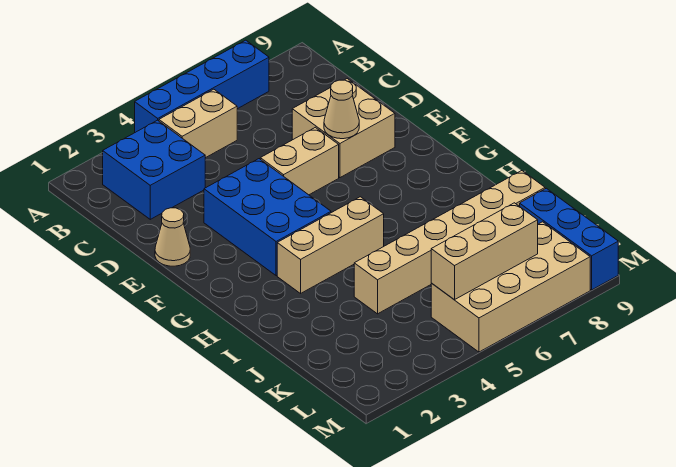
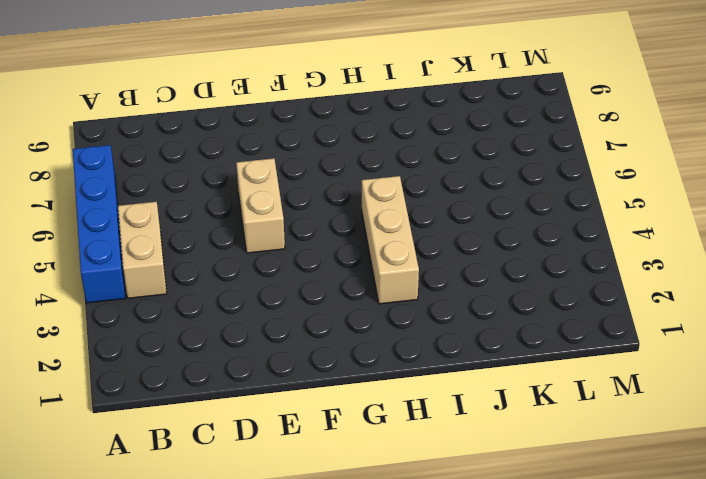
none -> blue 2x2 brick [103,120,205,219]
none -> tan 2x2 brick [292,79,395,178]
none -> tan 1x1 cone [155,208,190,266]

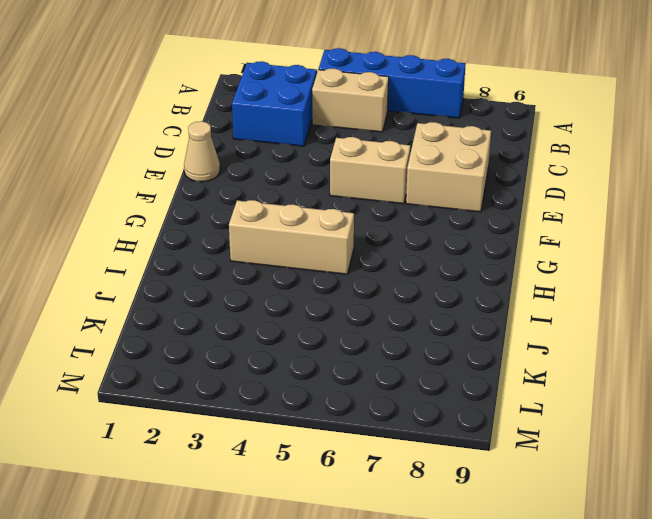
none -> blue 2x3 brick [204,159,331,276]
none -> tan 1x6 brick [354,171,545,314]
none -> blue 1x3 brick [520,188,618,290]

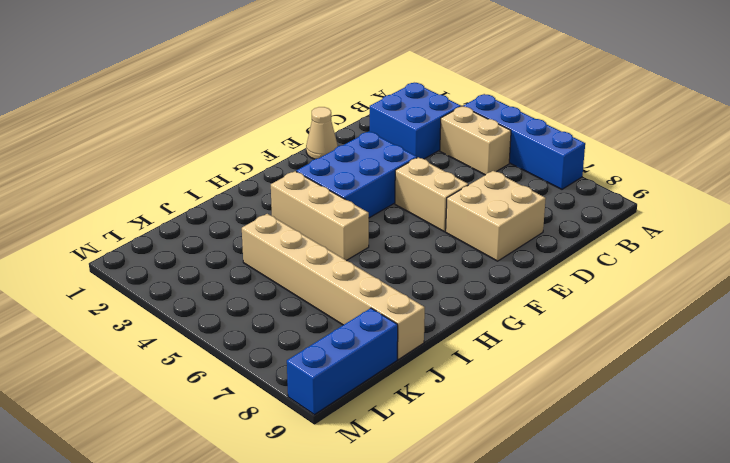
none -> tan 2x4 brick [431,222,590,352]
none -> tan 1x1 cone [324,80,359,139]
none -> tan 1x3 brick [431,203,538,300]

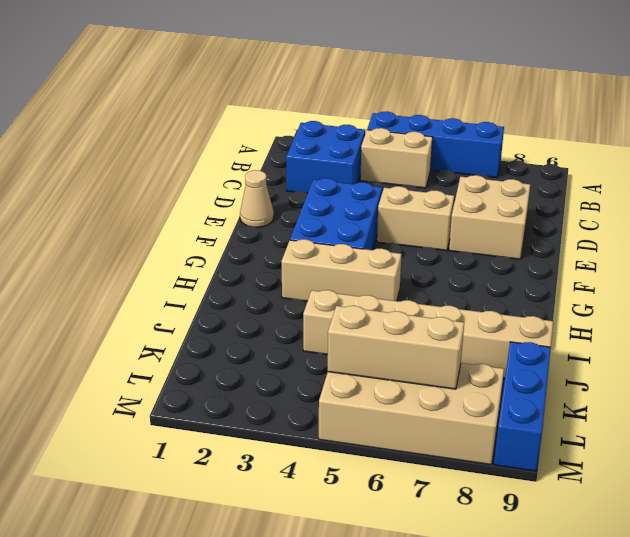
none -> tan 1x1 cone [324,80,359,139]

